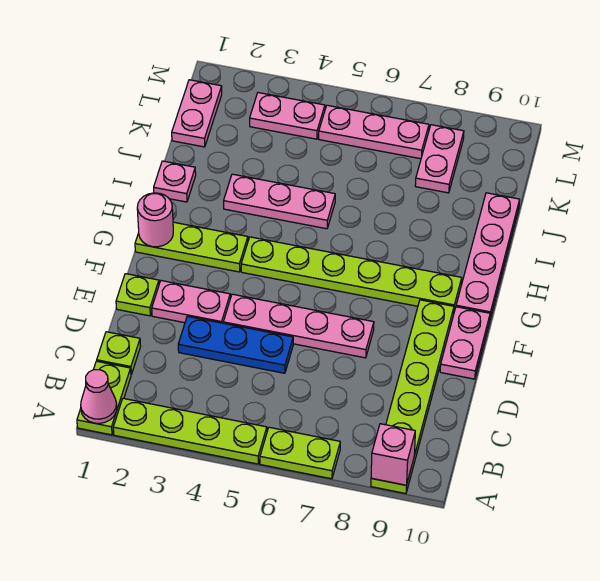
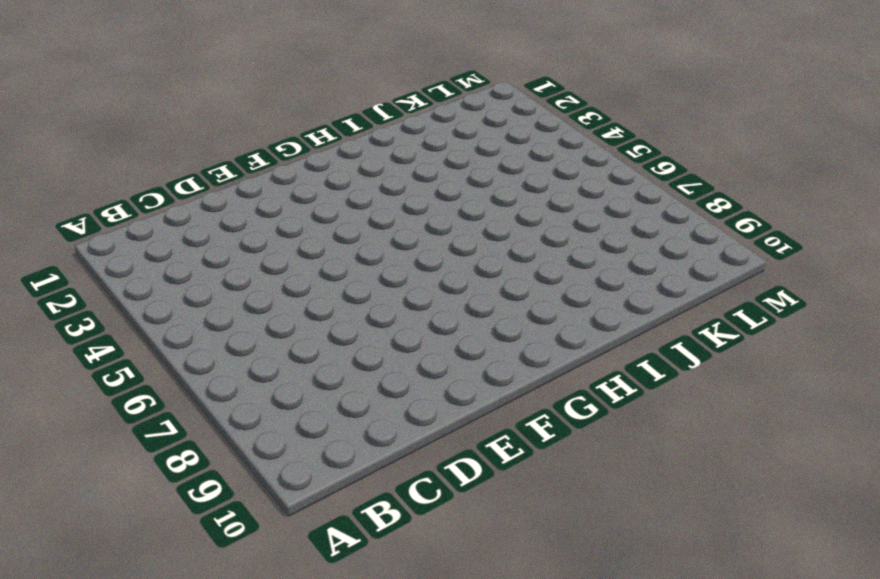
none -> lime 1x2 plate [77,361,131,435]
none -> lime 1x4 plate [113,398,267,464]
none -> lime 1x2 plate [260,427,340,479]

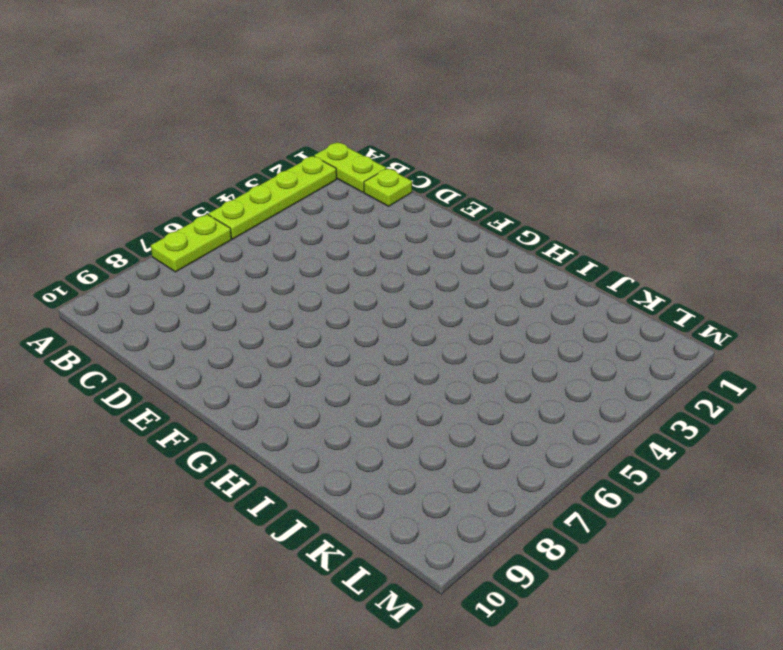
none -> lime 1x6 plate [371,300,454,494]
none -> blue 1x3 plate [178,316,293,373]
none -> lime 1x1 plate [116,274,159,316]

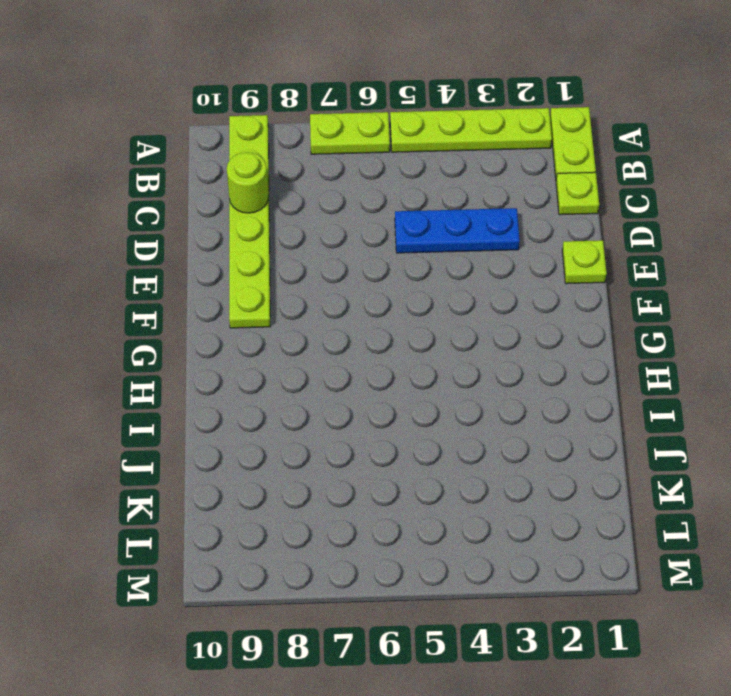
lime 1x1 round brick [227,152,269,213] -> none
none -> pink 1x2 plate [152,281,230,323]
none -> pink 1x4 plate [223,294,374,358]
none -> pink 1x2 plate [440,307,490,379]

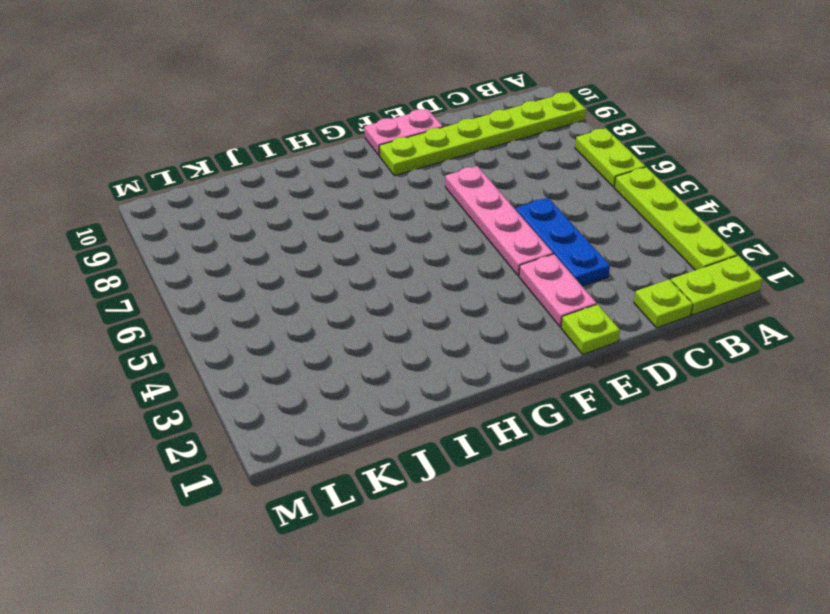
none -> lime 1x3 plate [135,222,248,272]
none -> lime 1x6 plate [241,237,462,311]
none -> pink 1x4 plate [456,193,520,318]

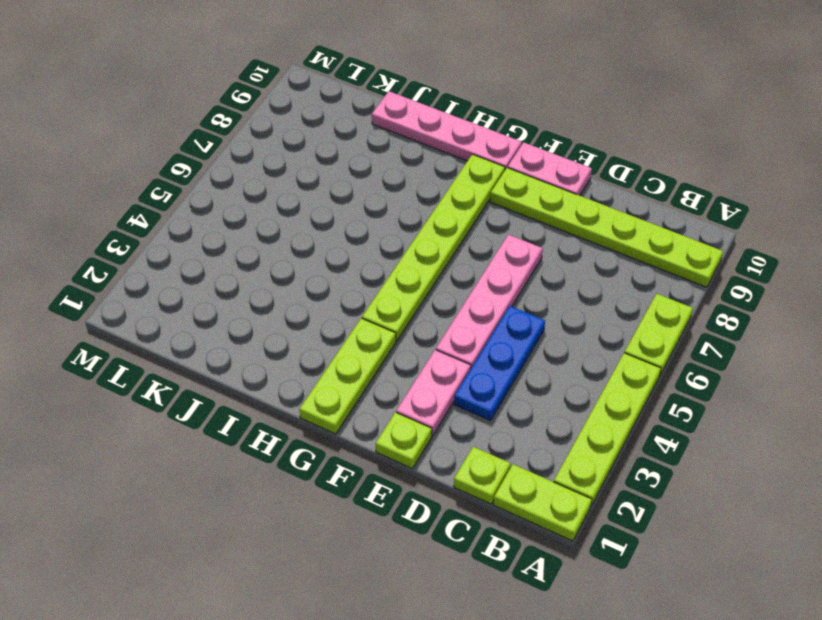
none -> pink 1x1 plate [154,161,196,202]
none -> pink 1x3 plate [224,174,335,229]
none -> pink 1x2 plate [172,80,222,147]

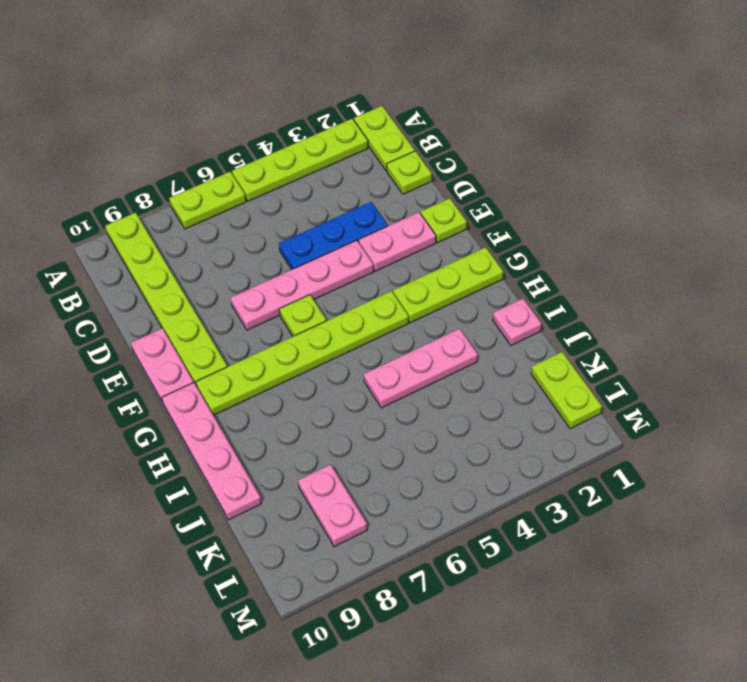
lime 1x1 plate [279,295,326,336] -> none
lime 1x2 plate [531,352,602,429] -> pink 1x2 plate [172,80,222,147]
none -> pink 1x2 plate [250,93,325,139]
none -> pink 1x3 plate [319,105,429,159]
none -> pink 1x1 cone [81,369,117,423]

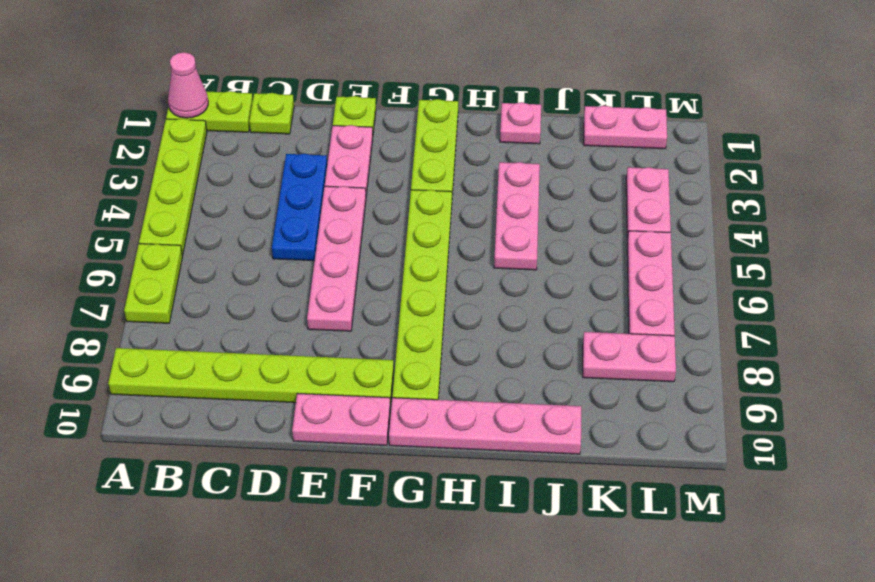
none -> pink 1x1 brick [371,424,415,485]
none -> pink 1x1 round brick [137,193,173,247]

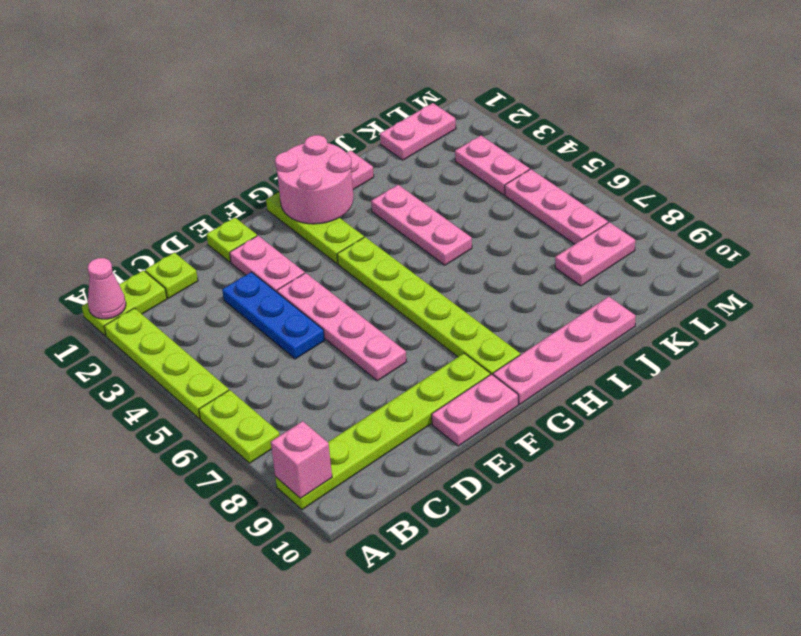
pink 2x2 round brick [275,135,353,224] -> pink 1x1 round brick [137,193,173,247]

